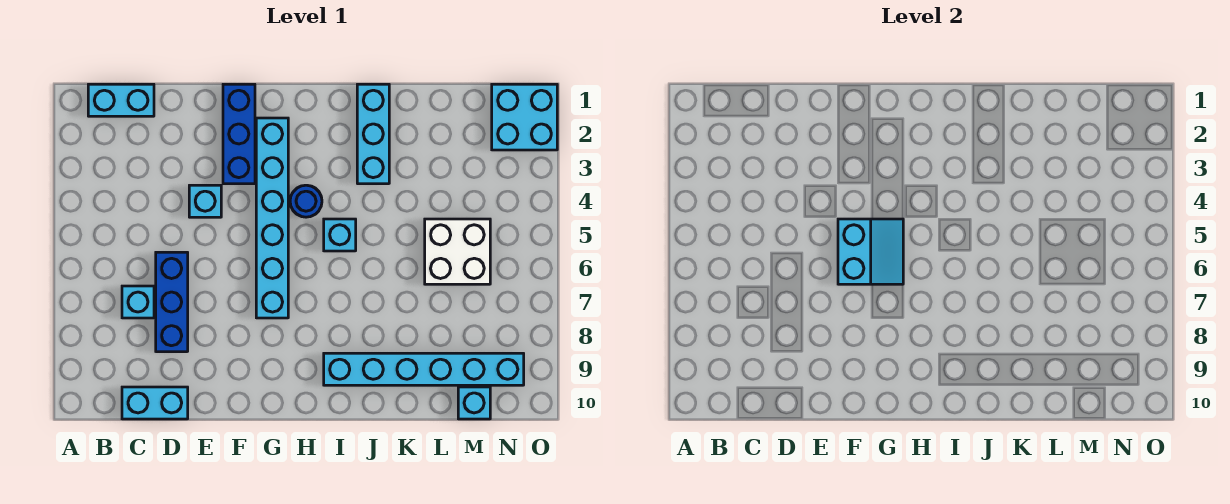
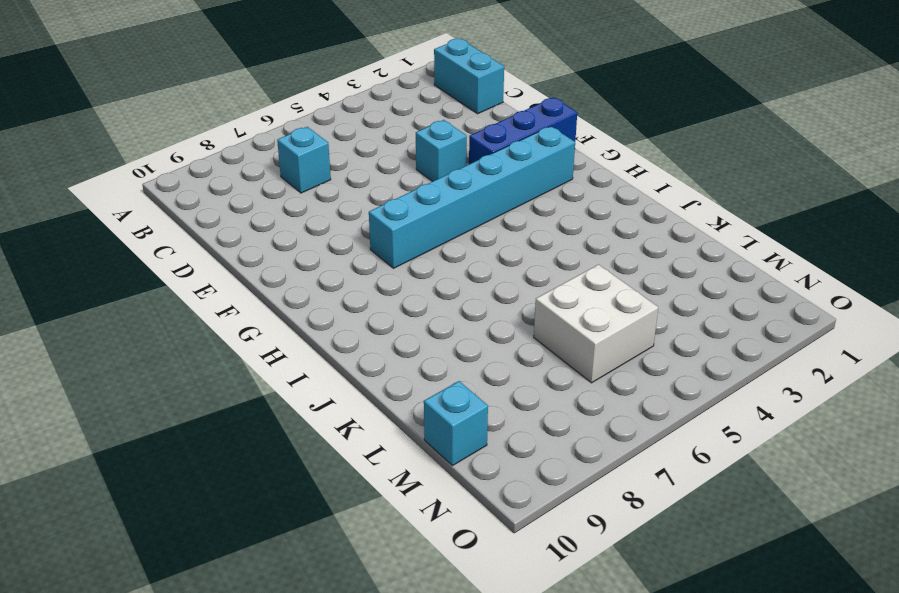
none -> cyan 1x2 brick [122,387,188,419]
none -> blue 1x3 brick [156,252,188,352]
none -> blue 1x1 round brick [290,185,322,217]

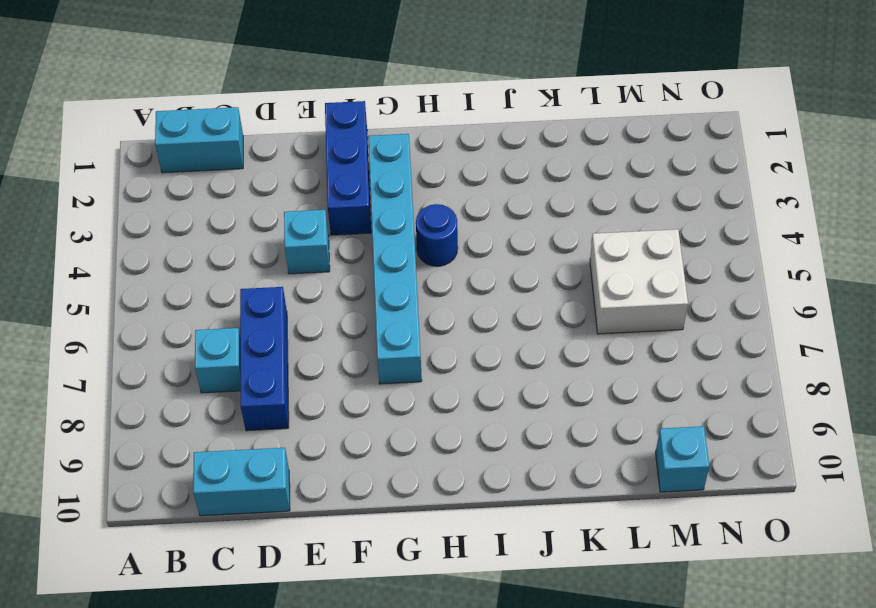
none -> cyan 1x1 brick [324,219,356,251]
none -> cyan 1x6 brick [324,353,524,385]
none -> cyan 1x3 brick [357,84,389,184]

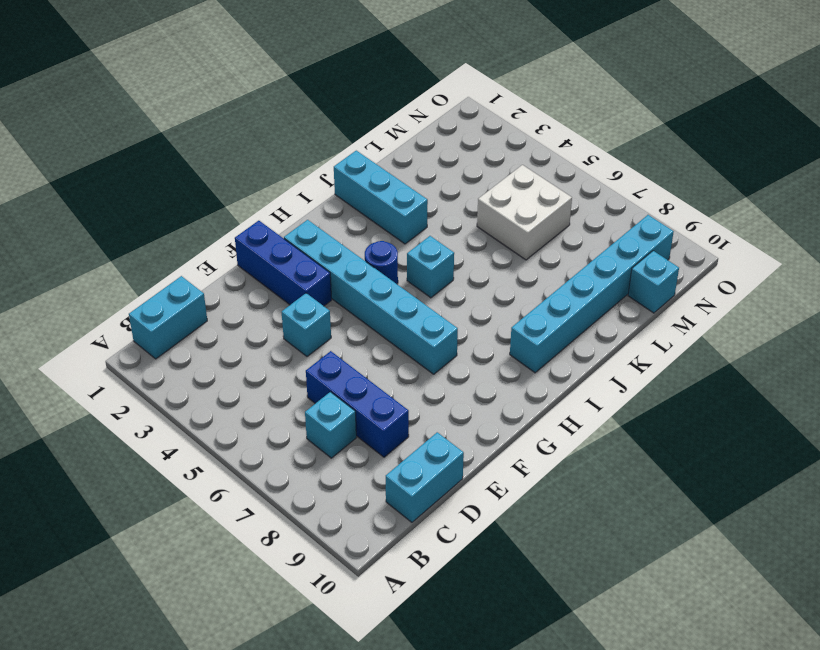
none -> cyan 2x2 brick [492,84,557,150]
none -> cyan 2x2 slope [838,219,903,284]

